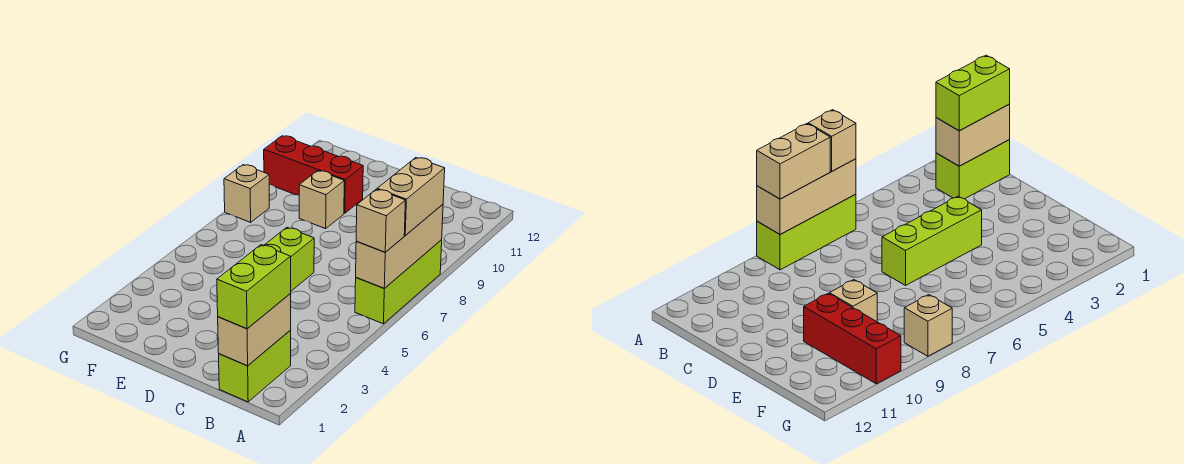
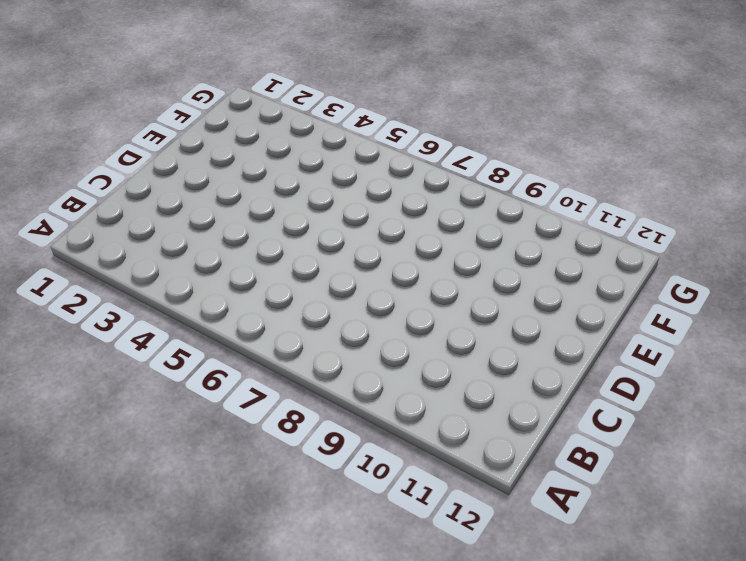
none -> lime 1x3 brick [355,240,442,324]
none -> lime 1x2 brick [219,331,291,402]

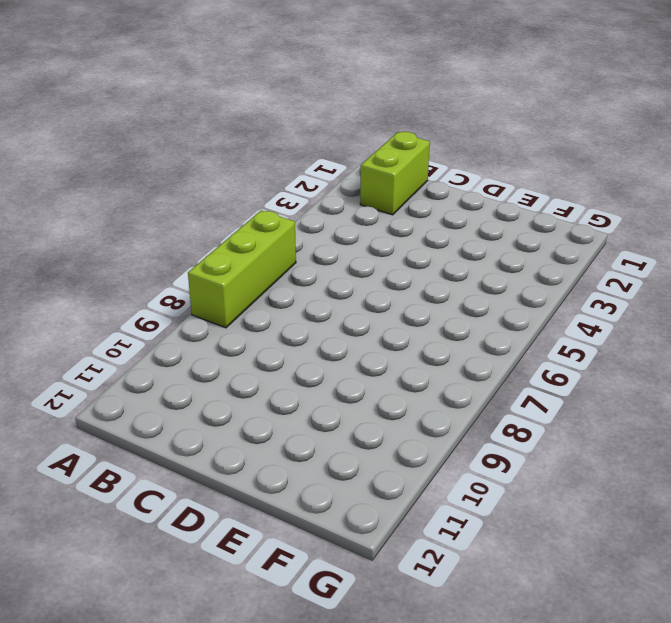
none -> lime 1x3 brick [264,228,314,291]
none -> tan 1x1 brick [299,171,344,229]

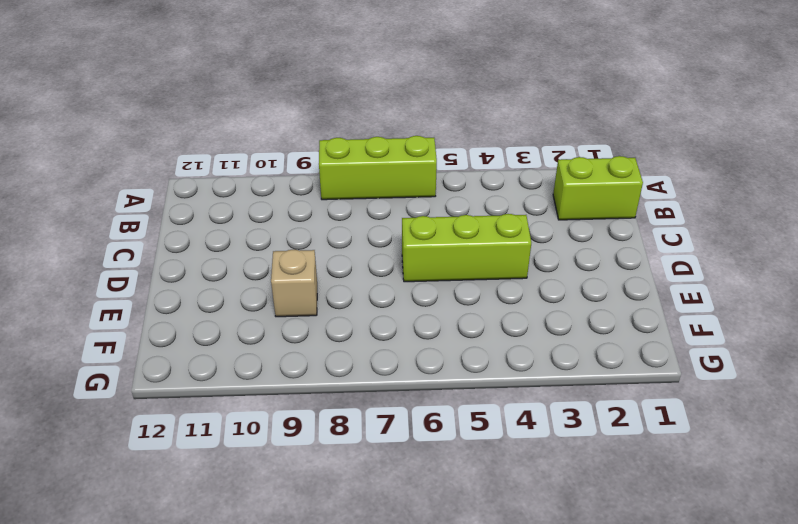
none -> red 1x3 brick [264,136,363,213]
none -> tan 1x1 brick [224,165,269,222]

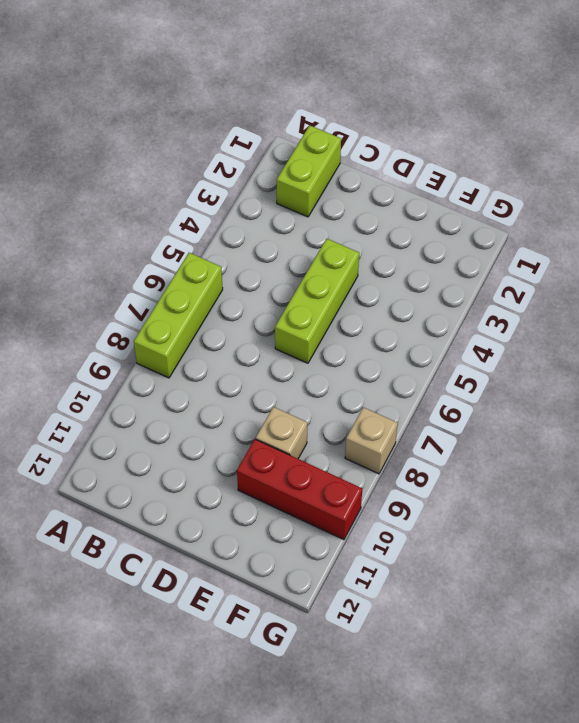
none -> tan 1x3 brick [356,204,443,288]
none -> tan 1x2 brick [218,294,291,366]

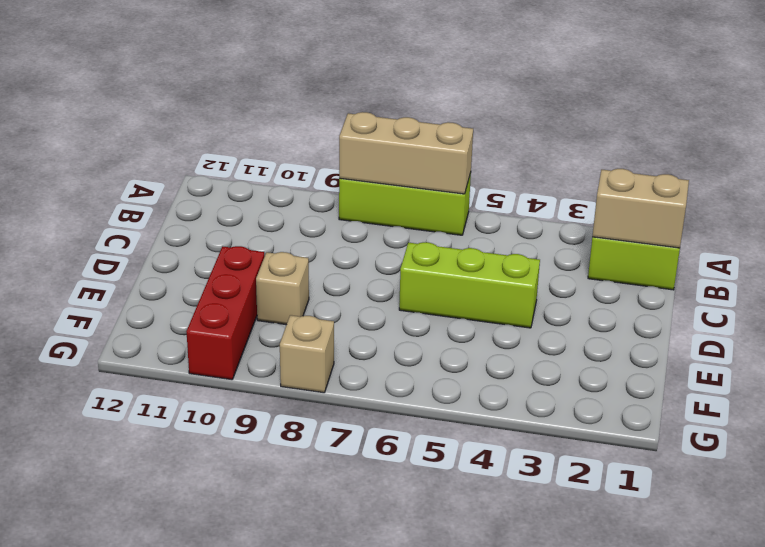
none -> tan 1x1 brick [356,189,405,252]
none -> tan 1x2 brick [377,158,445,235]

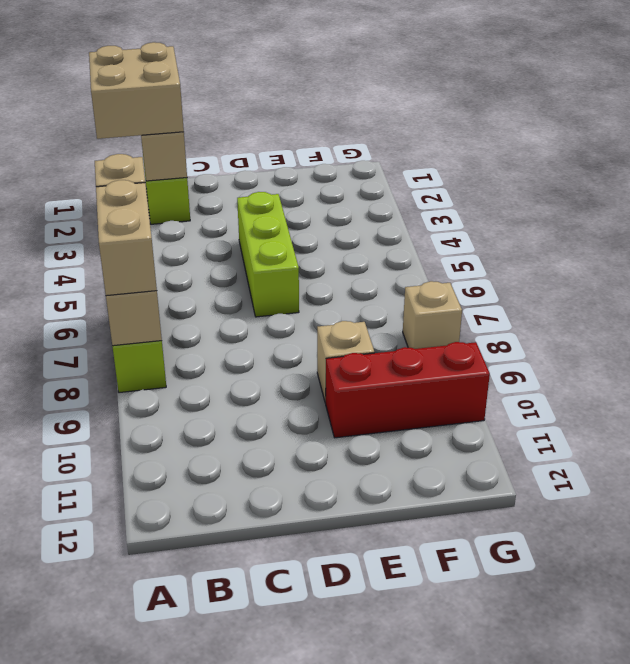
tan 2x2 brick [89,42,184,139] -> lime 1x2 brick [217,245,291,329]

